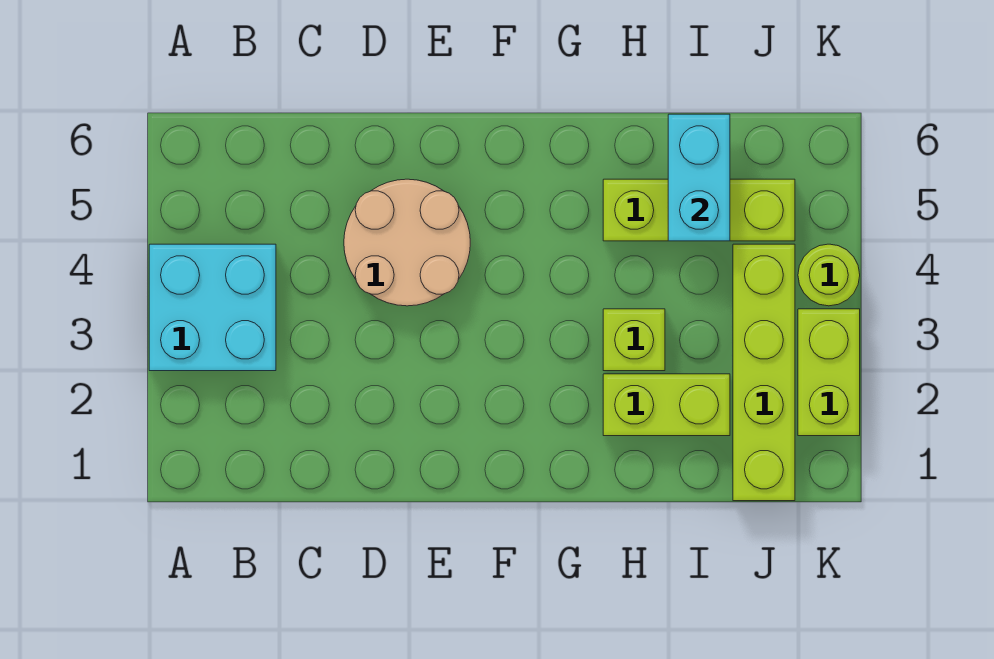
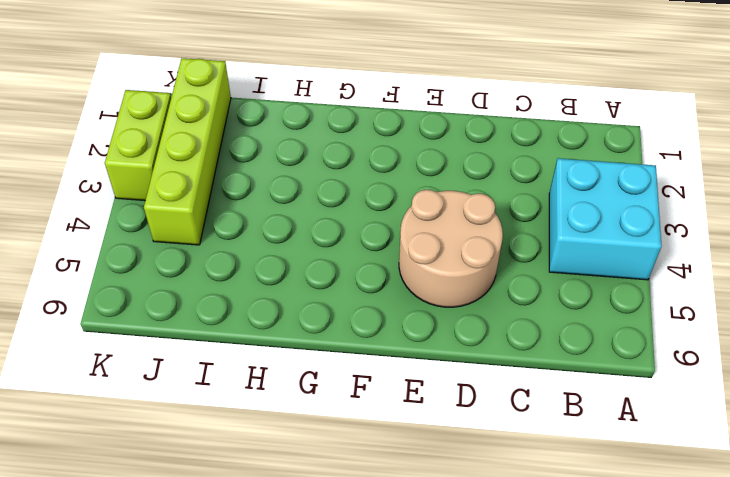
none -> lime 1x2 brick [603,374,730,436]
none -> lime 1x1 brick [603,309,665,371]

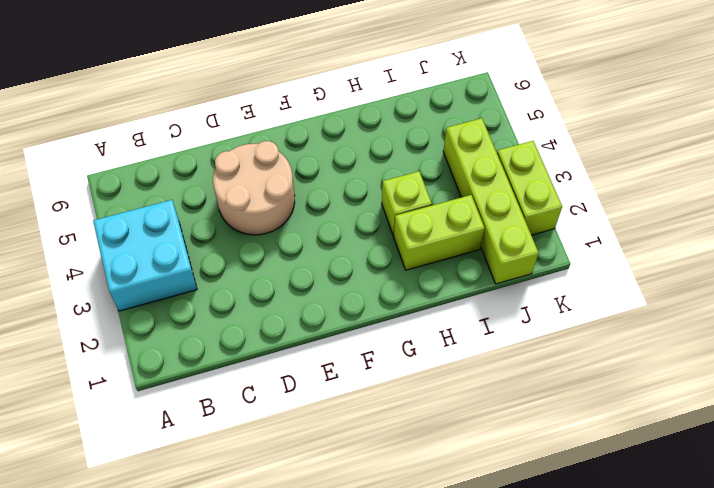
none -> lime 1x3 brick [603,179,795,241]
none -> lime 1x1 round brick [798,244,860,306]

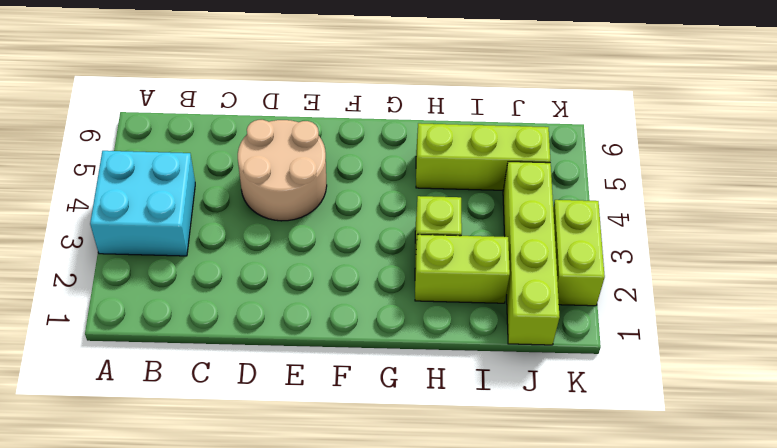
none -> lime 1x1 round brick [798,244,860,306]
none -> cyan 1x2 brick [668,114,730,241]

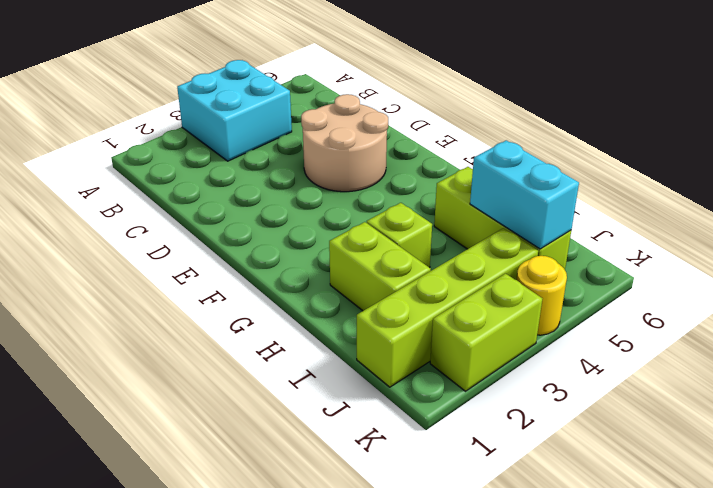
cyan 1x2 brick [470,140,579,249] -> cyan 1x2 brick turned to [668,114,730,241]
yellow 1x1 round brick [517,256,567,335] -> lime 1x1 round brick [798,244,860,306]

